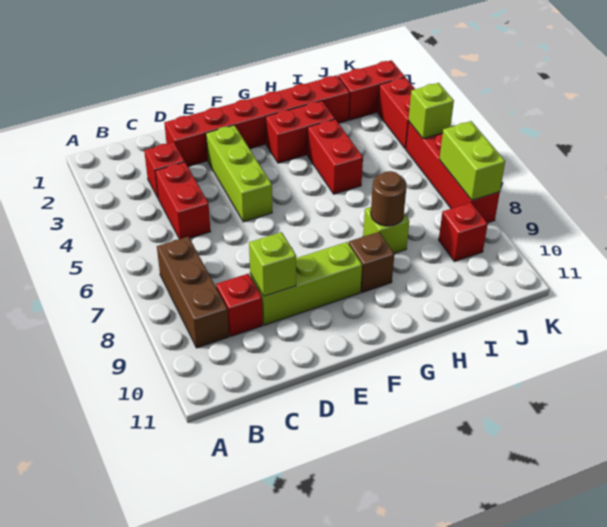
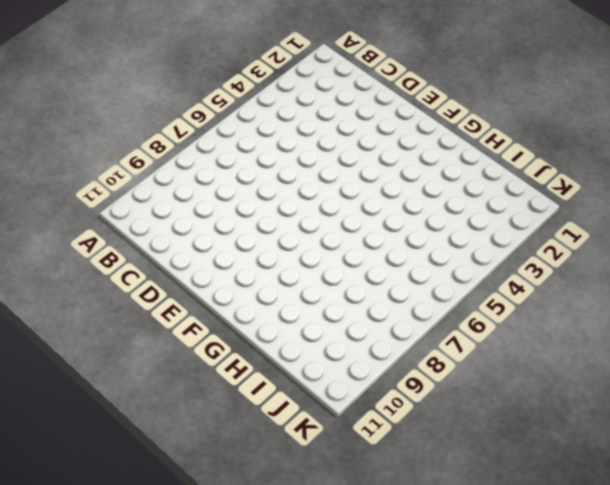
none -> brown 1x3 brick [157,237,229,348]
none -> red 1x1 brick [144,142,185,197]
none -> red 1x2 brick [155,162,211,239]

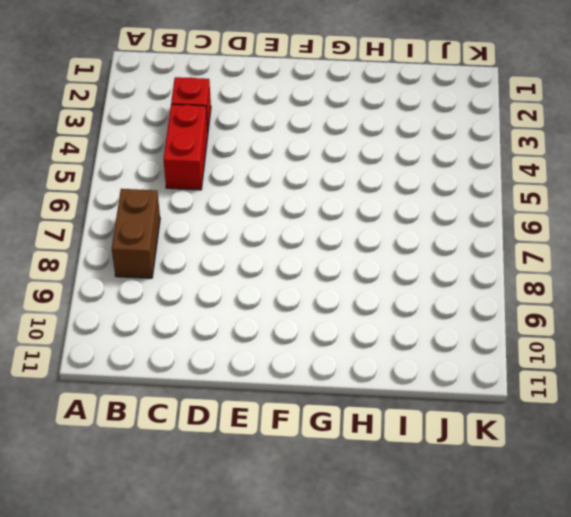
brown 1x2 brick [112,189,160,278] -> brown 1x3 brick [157,237,229,348]
none -> red 1x1 brick [216,274,263,336]
none -> red 1x6 brick [164,75,350,166]
none -> lime 1x3 brick [250,242,362,325]

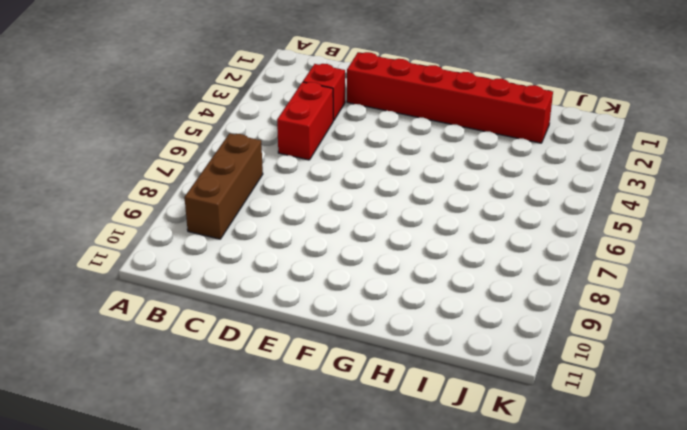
none -> red 1x1 brick [216,274,263,336]
none -> lime 1x3 brick [250,242,362,325]
none -> lime 1x3 brick [206,125,272,222]

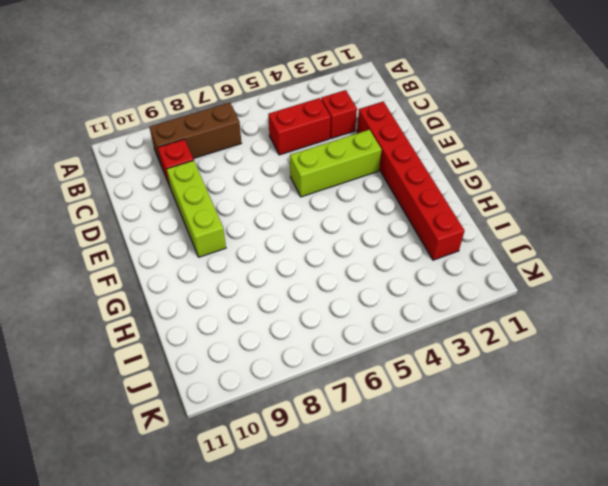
none -> red 1x2 brick [266,101,335,163]
none -> brown 1x1 brick [349,232,394,292]
none -> red 1x2 brick [307,119,363,194]

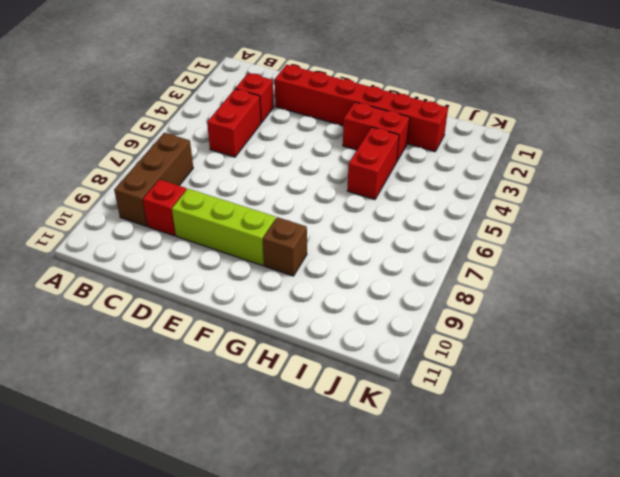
none -> lime 1x3 brick [206,125,272,222]
none -> lime 1x1 brick [363,207,409,253]
none -> red 1x2 brick [338,60,405,120]

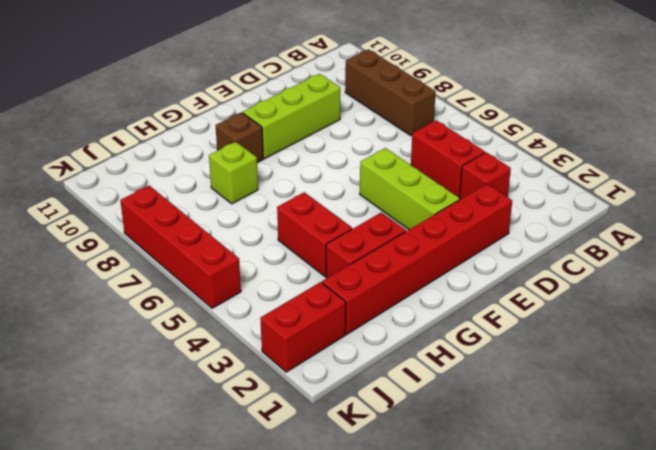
none -> red 1x1 brick [216,274,263,336]
none -> red 1x1 brick [439,202,488,262]
none -> red 1x2 brick [378,77,415,149]

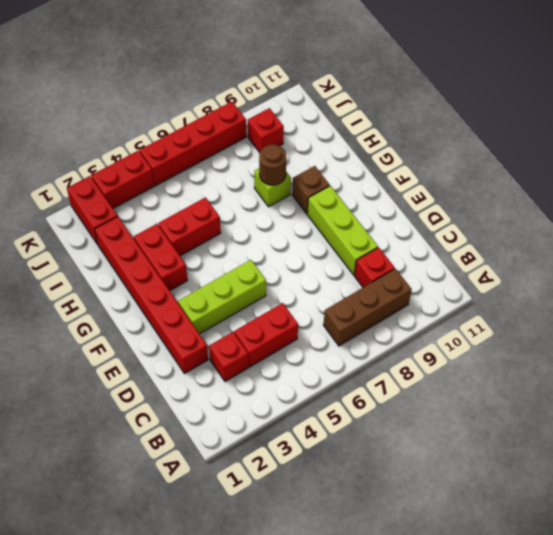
none -> lime 1x1 brick [249,232,296,296]
none -> lime 1x1 brick [408,83,454,139]
none -> lime 1x2 brick [439,121,505,200]

